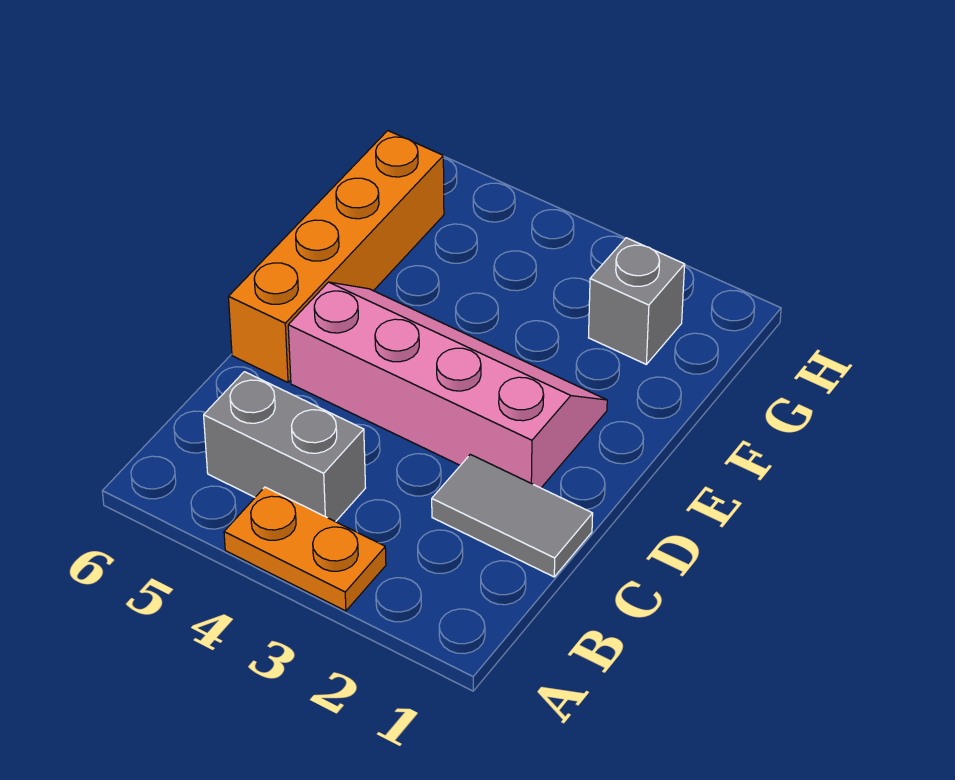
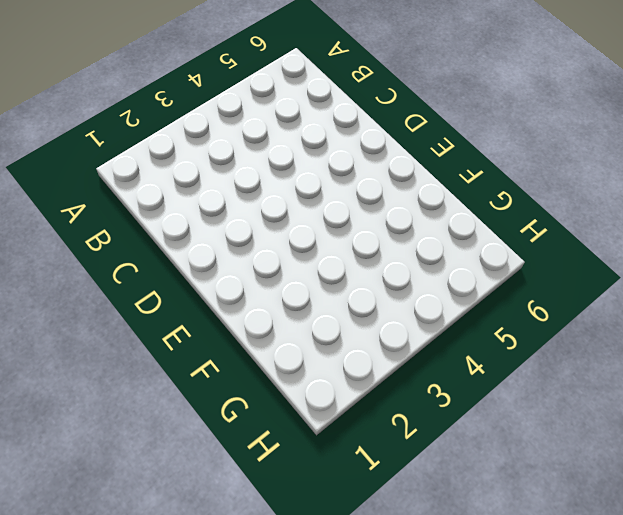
none -> orange 1x2 plate [224,487,386,611]
none -> grey 1x2 brick [204,372,365,522]

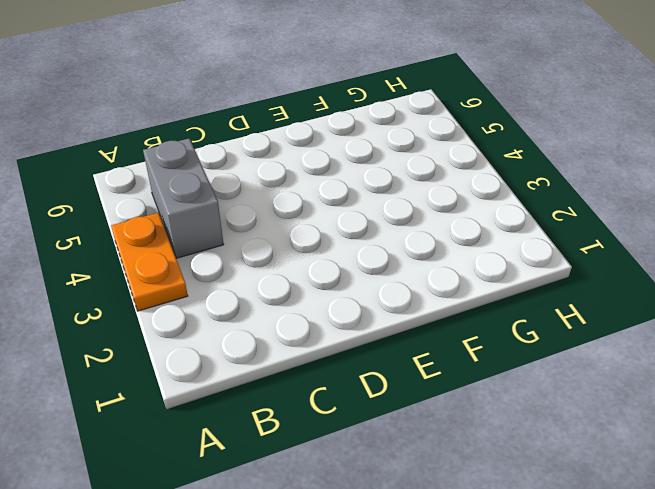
none -> grey 1x2 tile [432,454,593,577]
none -> pink 2x4 slope [288,282,607,488]

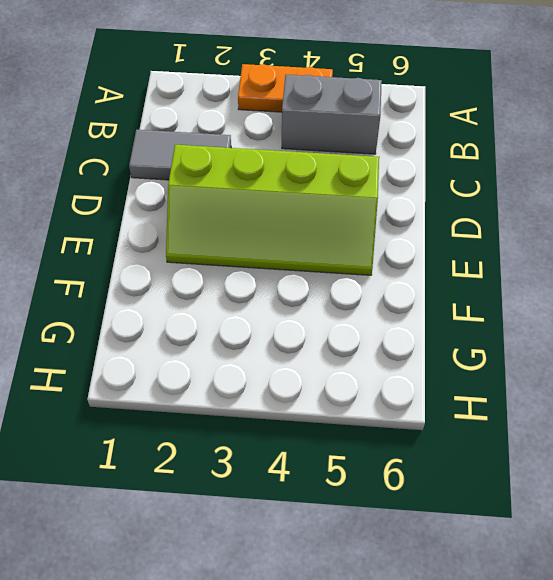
lime 2x4 slope [166,145,379,275] -> pink 2x4 slope [288,282,607,488]
none -> orange 1x4 brick [229,131,444,382]
none -> grey 1x1 brick [589,238,685,364]

